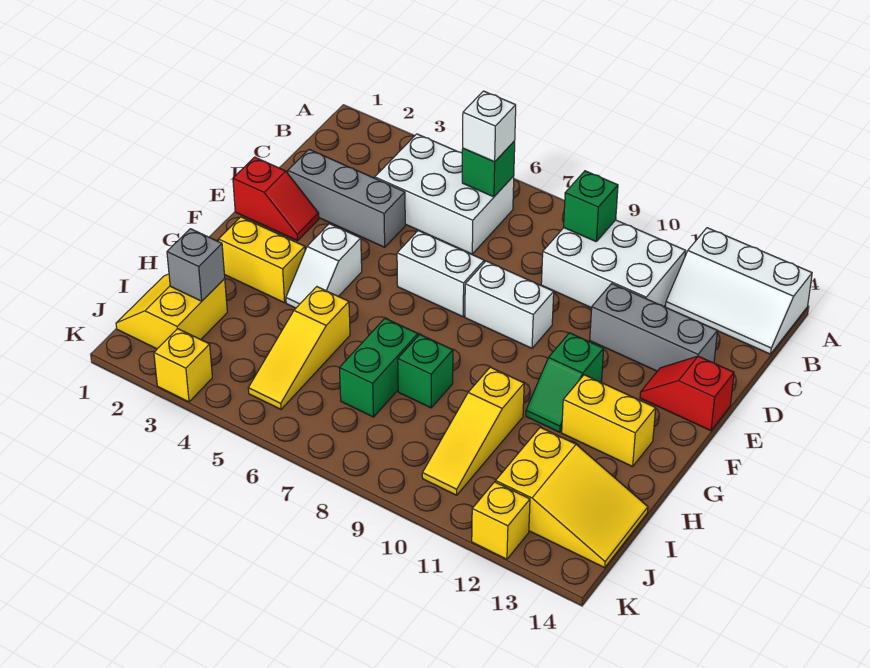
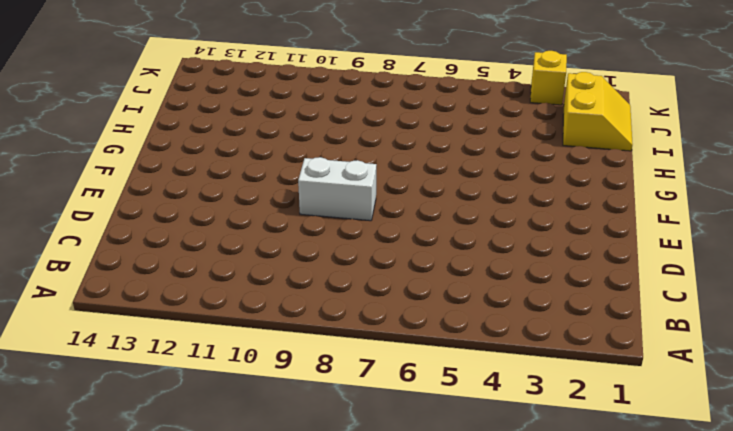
none -> white 2x3 slope [666,228,812,354]
none -> white 2x3 brick [375,134,514,254]
none -> white 2x3 brick [541,220,685,308]

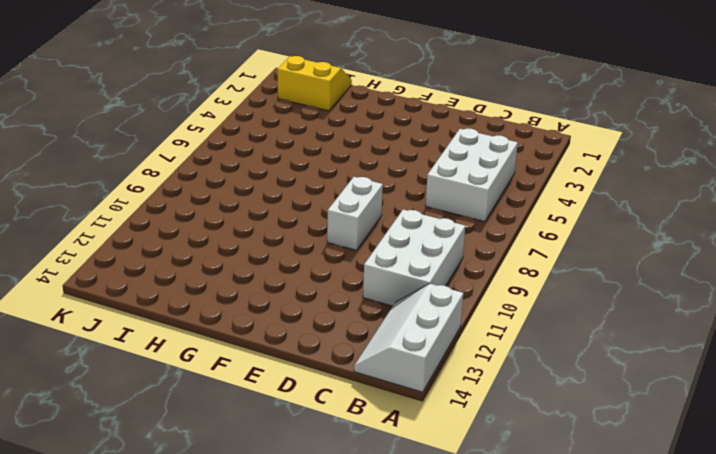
none -> grey 1x3 brick [288,150,405,247]
none -> grey 1x3 brick [590,284,717,371]
none -> red 1x2 slope [233,157,319,241]

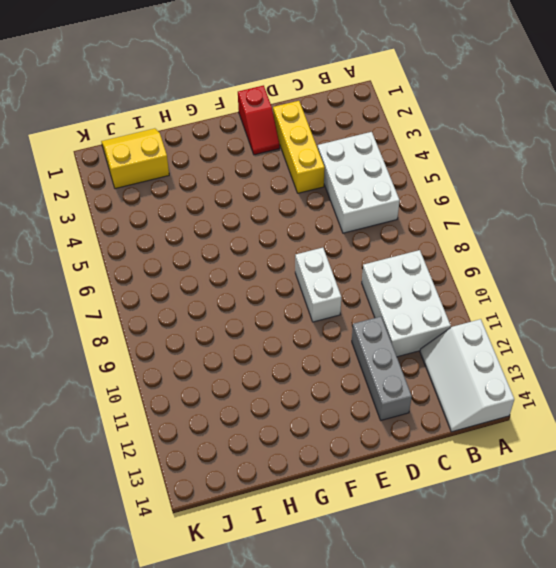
yellow 1x3 brick [273,101,325,193] -> grey 1x3 brick [288,150,405,247]
none -> white 1x2 brick [397,230,484,317]
none -> red 1x2 slope [640,356,734,431]
none -> white 1x2 slope [286,224,362,308]

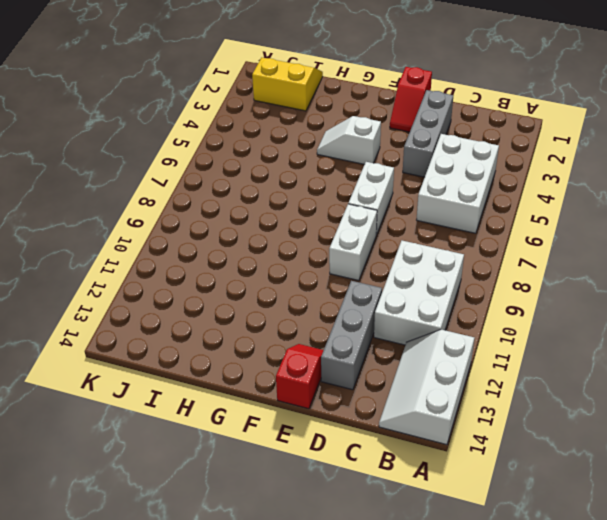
none -> green 1x2 slope [526,333,604,432]
none -> yellow 1x2 brick [219,217,305,303]
none -> yellow 1x2 brick [562,375,656,467]

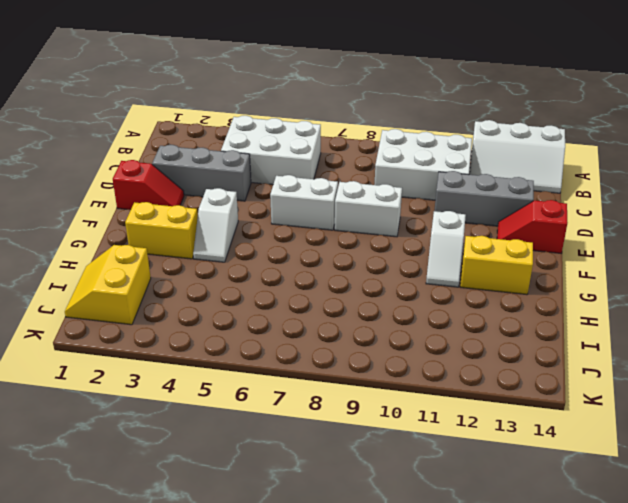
white 1x2 slope [426,211,466,287] -> green 1x2 slope [526,333,604,432]
none -> yellow 1x3 slope [248,287,350,409]
none -> green 1x2 brick [340,318,418,417]
none -> green 1x1 brick [398,334,453,408]

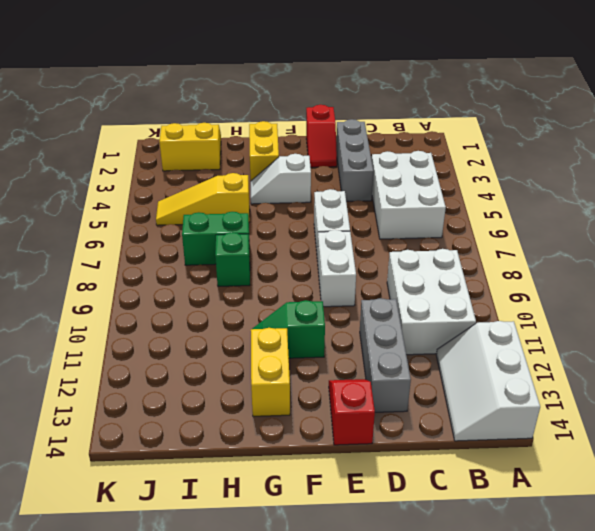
none -> yellow 1x3 slope [422,367,524,495]
none -> yellow 2x3 slope [496,427,648,568]
none -> yellow 1x1 brick [154,329,212,402]

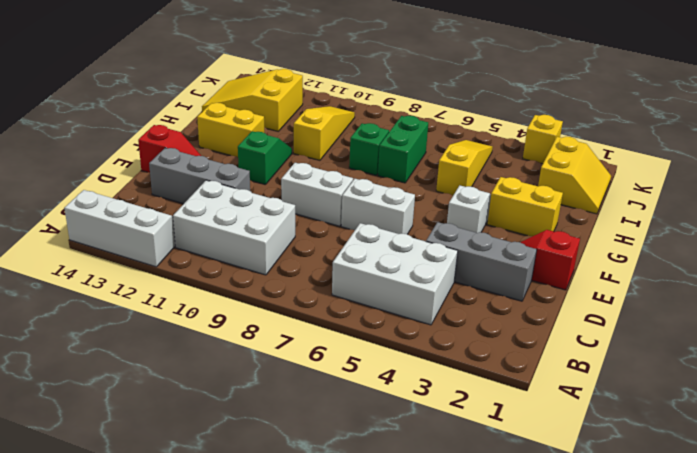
none -> yellow 1x1 brick [472,482,530,559]
none -> green 1x1 brick [462,141,515,197]
none -> green 1x1 brick [564,171,618,241]

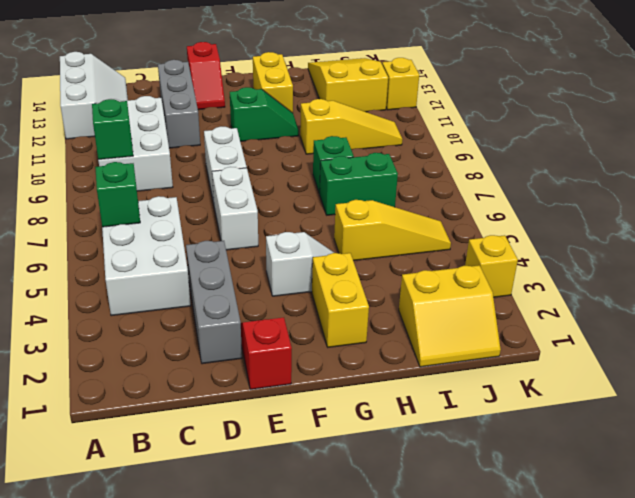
none -> grey 1x1 brick [167,229,225,301]
none -> white 1x1 brick [463,91,516,162]

